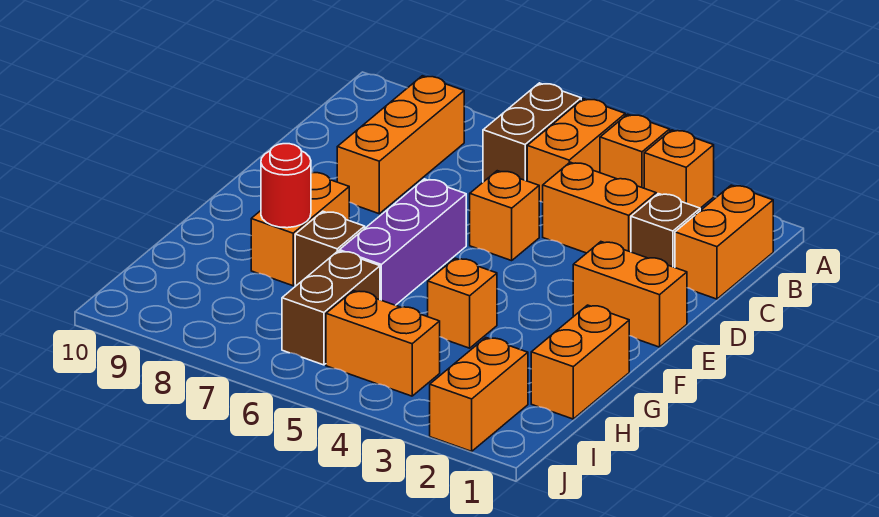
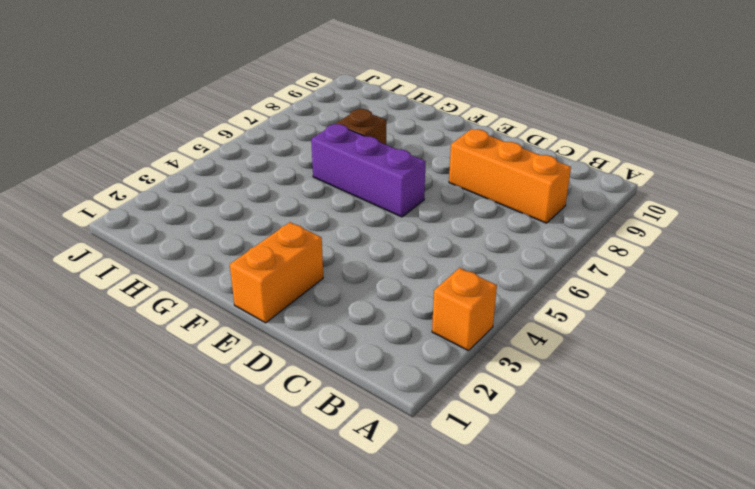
none -> orange 1x1 brick [600,114,670,188]
none -> orange 1x2 brick [527,99,625,202]
none -> brown 1x2 brick [483,83,581,182]

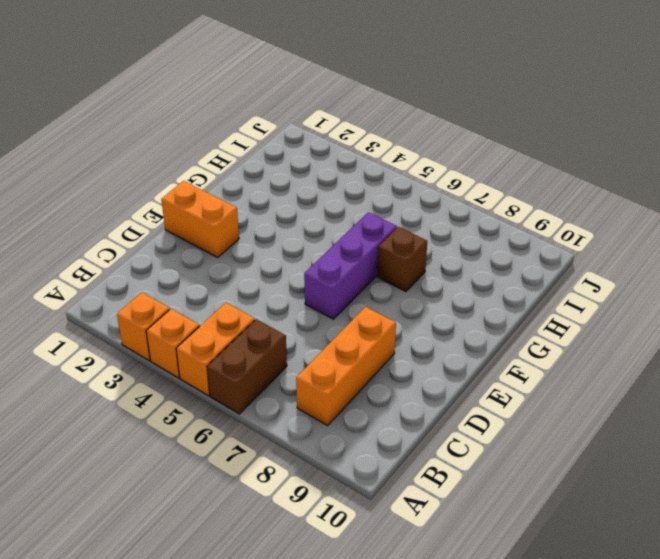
none -> orange 1x2 brick [675,185,773,299]
none -> brown 1x1 brick [631,194,700,268]
none -> orange 1x2 brick [543,162,656,253]

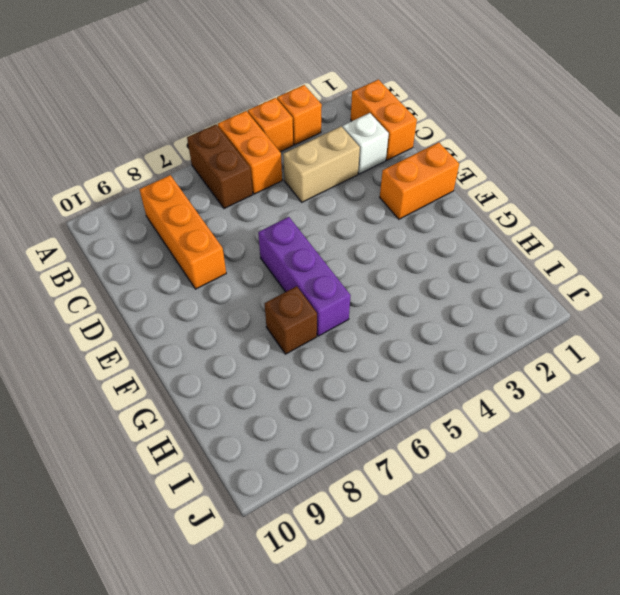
white 1x1 brick [343,113,389,174] -> brown 1x1 brick [631,194,700,268]
tan 1x2 brick [283,127,360,202] -> orange 1x2 brick [543,162,656,253]
none -> orange 1x1 brick [470,171,539,261]
none -> orange 1x2 brick [251,172,349,286]
none -> orange 1x2 brick [531,305,629,419]

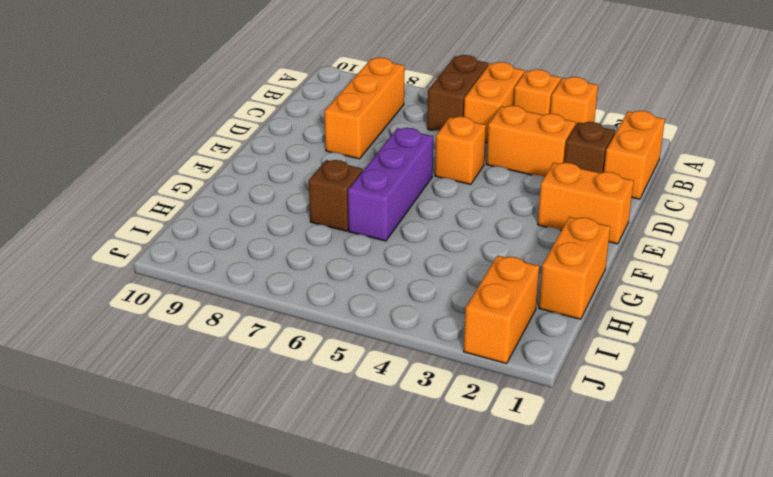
none -> orange 1x2 brick [251,172,349,286]
none -> orange 1x1 brick [428,258,497,348]
none -> brown 1x2 brick [282,251,380,365]

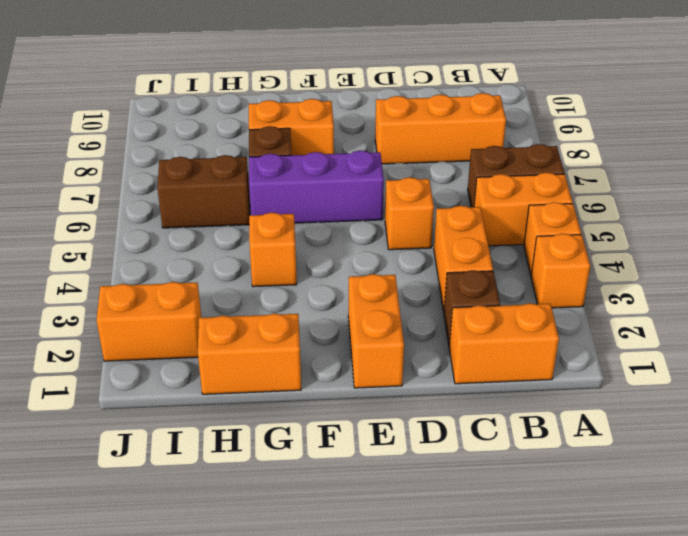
none -> orange 1x2 brick [326,291,440,396]
none -> red 1x1 round brick [261,144,311,228]

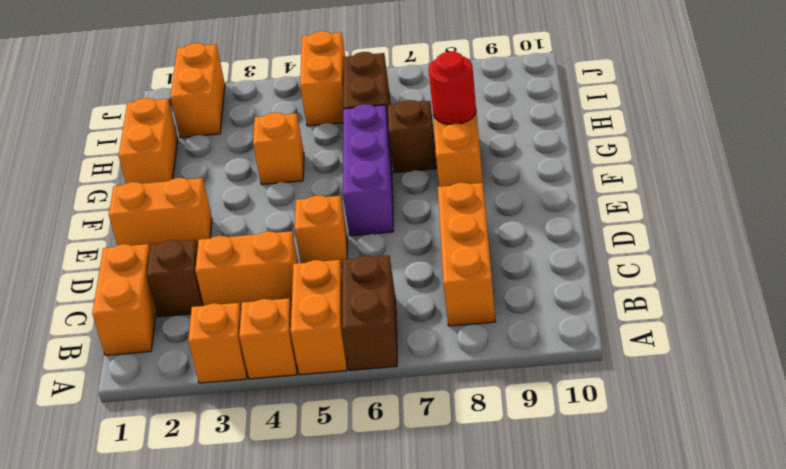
orange 1x2 brick [300,31,345,126] -> orange 1x2 brick turned to [326,291,440,396]

